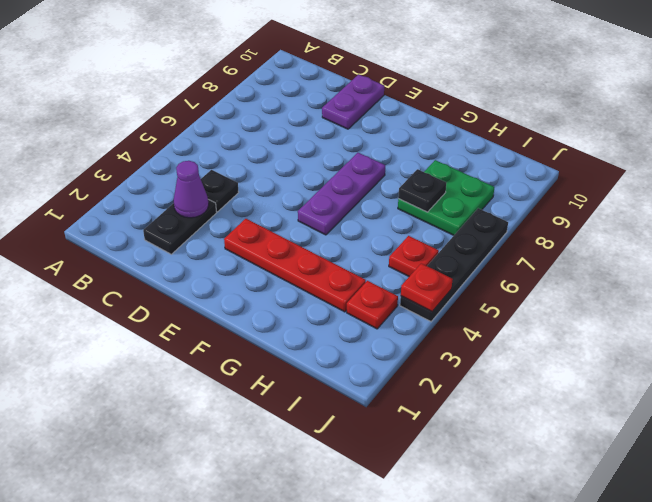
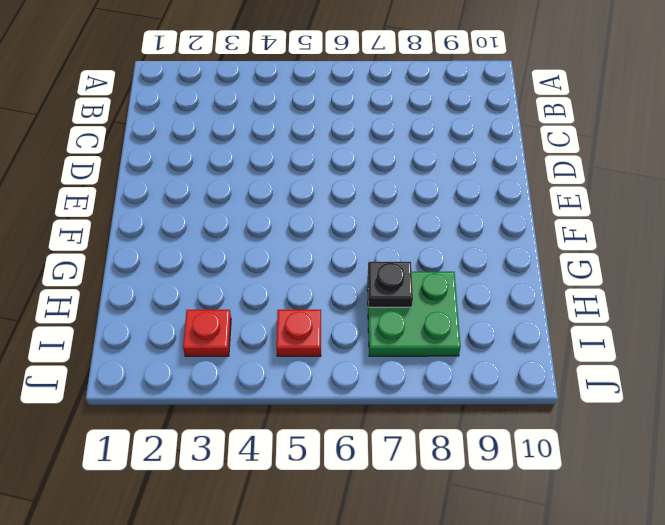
none -> black 1x2 plate [143,199,217,254]
none -> black 1x1 plate [201,170,239,212]
none -> purple 1x2 plate [322,74,384,129]

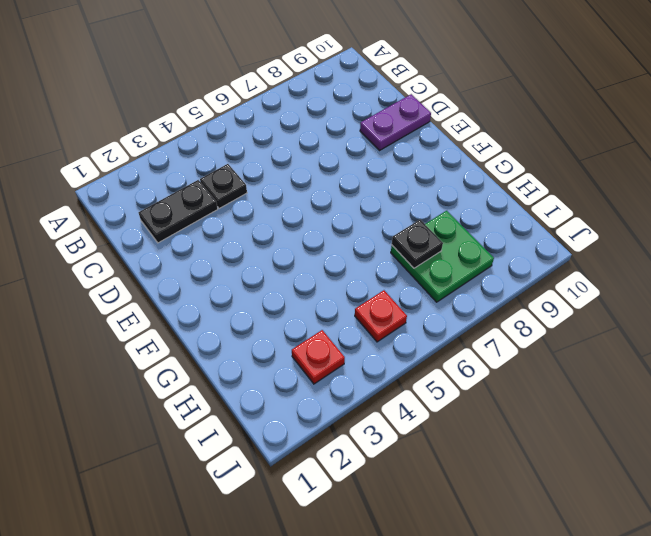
none -> red 1x4 plate [224,219,366,312]
none -> purple 1x3 plate [298,153,385,235]
none -> black 1x4 plate [400,208,508,321]

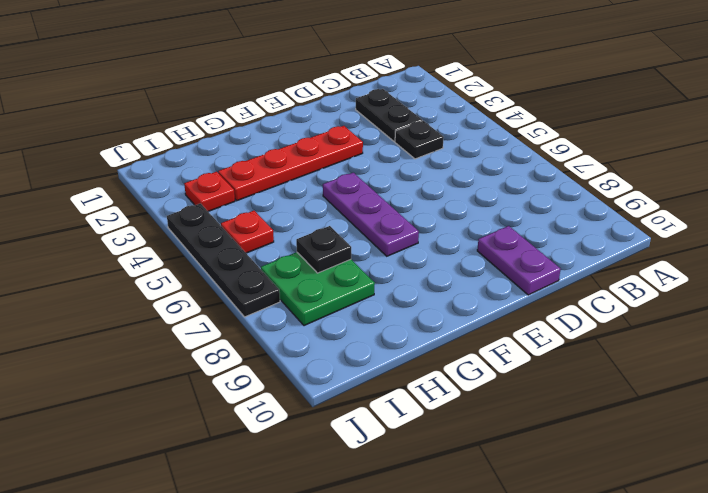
none -> purple 1x1 cone [174,161,209,218]
none -> red 1x1 plate [401,263,453,311]

